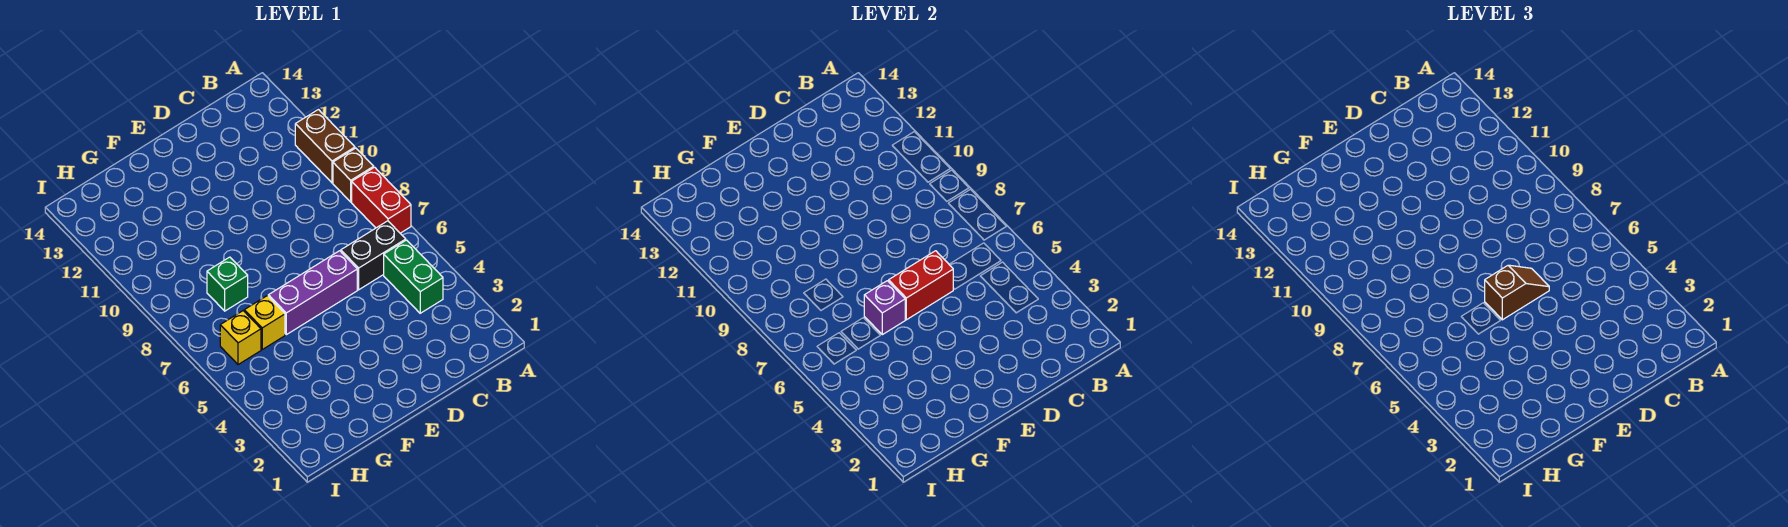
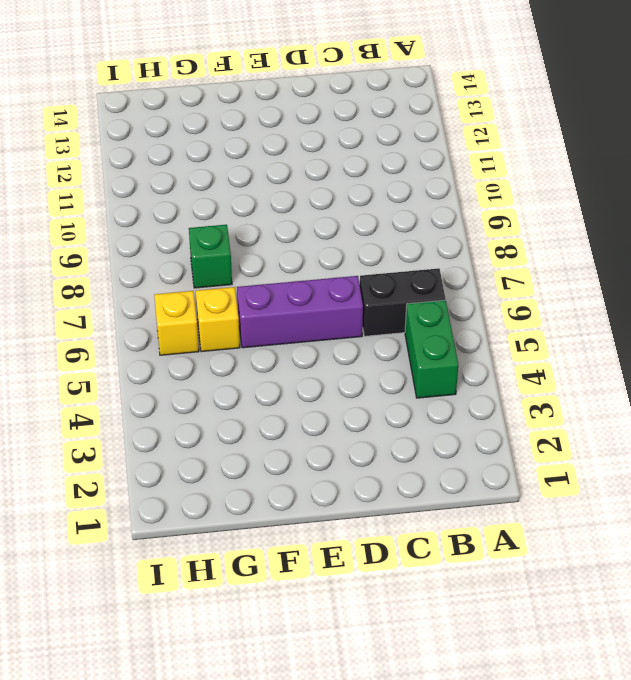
none -> red 1x2 brick [352,167,411,233]
none -> brown 1x1 brick [333,148,374,202]
none -> brown 1x2 brick [295,110,355,183]

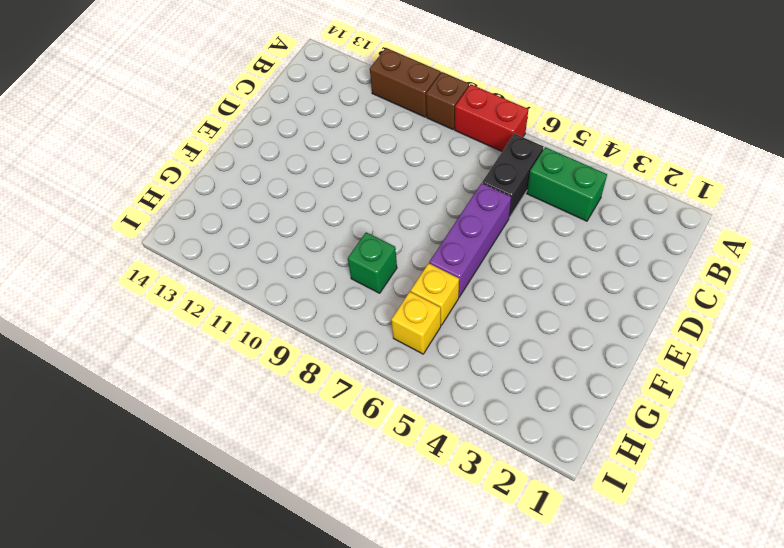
none -> red 1x2 brick [889,251,953,320]
none -> purple 1x1 brick [864,281,905,335]
none -> brown 1x2 slope [1485,265,1549,320]

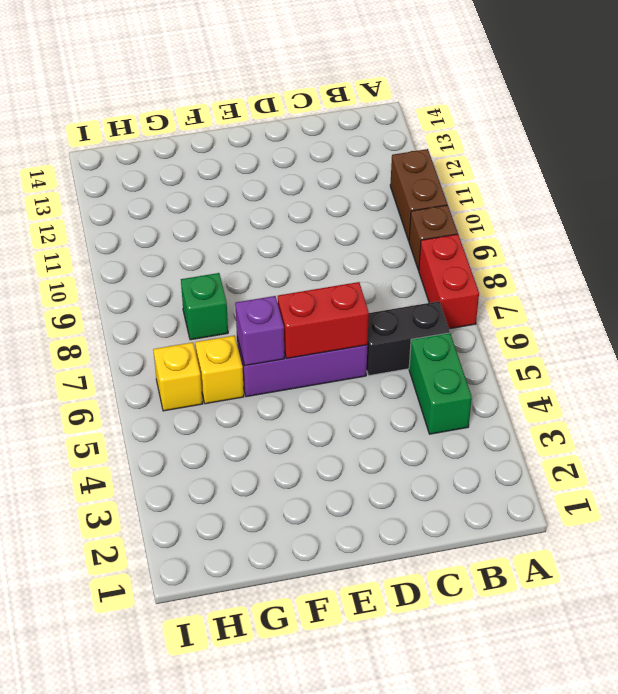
none -> brown 1x2 slope [1485,265,1549,320]

